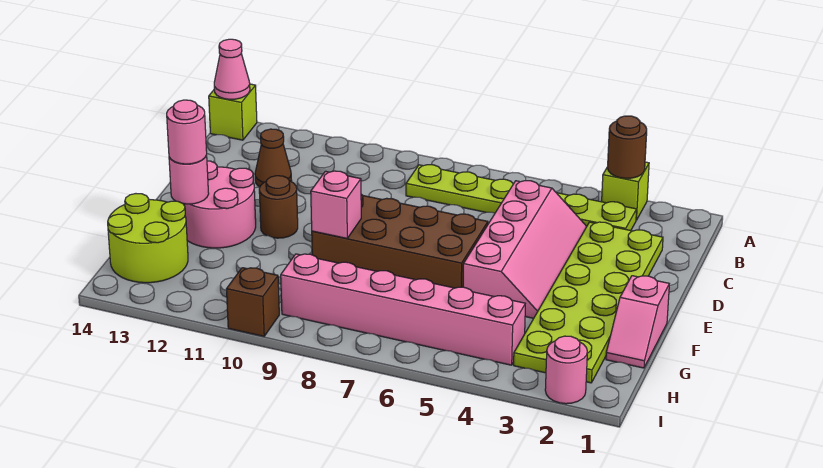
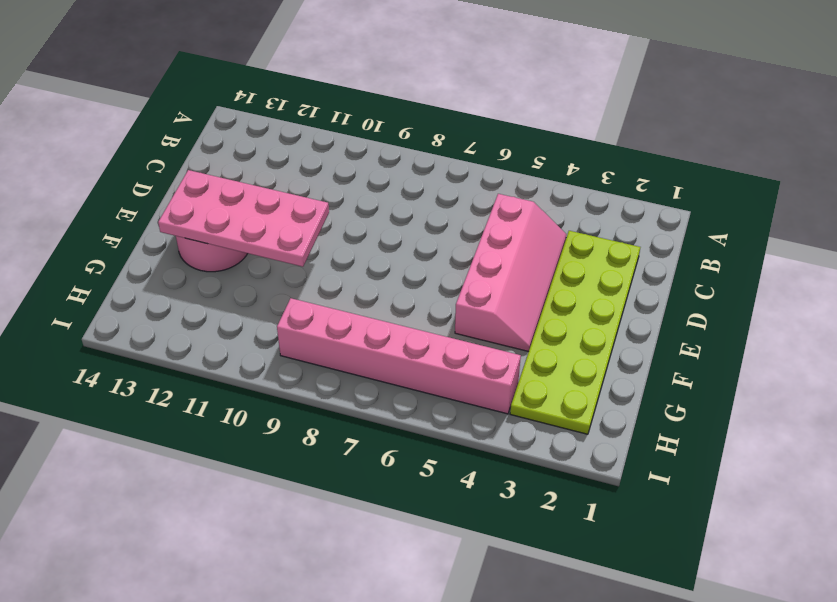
pink 2x4 plate [158,170,329,267] -> pink 1x1 round brick [169,155,209,204]
none -> lime 1x1 brick [602,162,649,220]
none -> lime 1x1 brick [209,84,257,140]
none -> lime 1x6 plate [406,165,637,231]

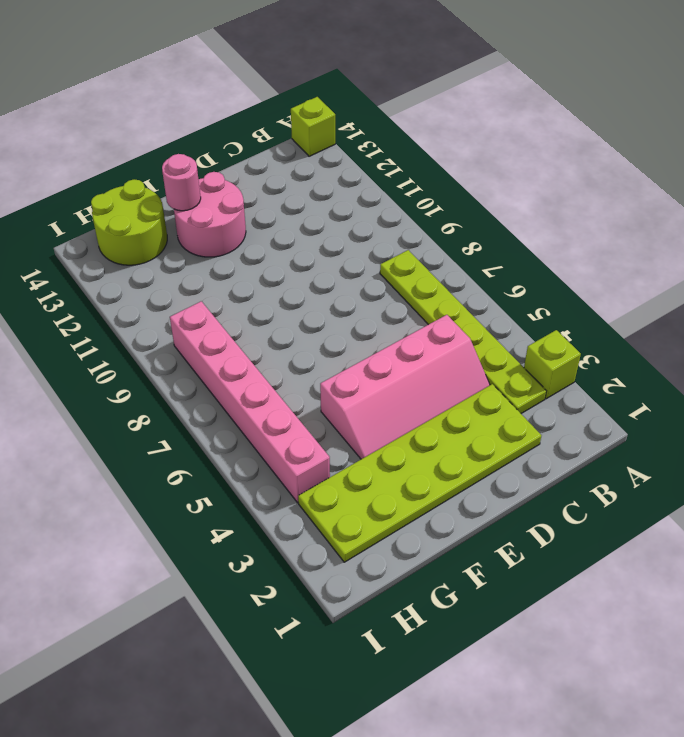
none -> brown 1x1 cone [255,129,292,187]
none -> brown 2x4 brick [312,194,488,288]
none -> brown 1x1 round brick [259,176,298,238]

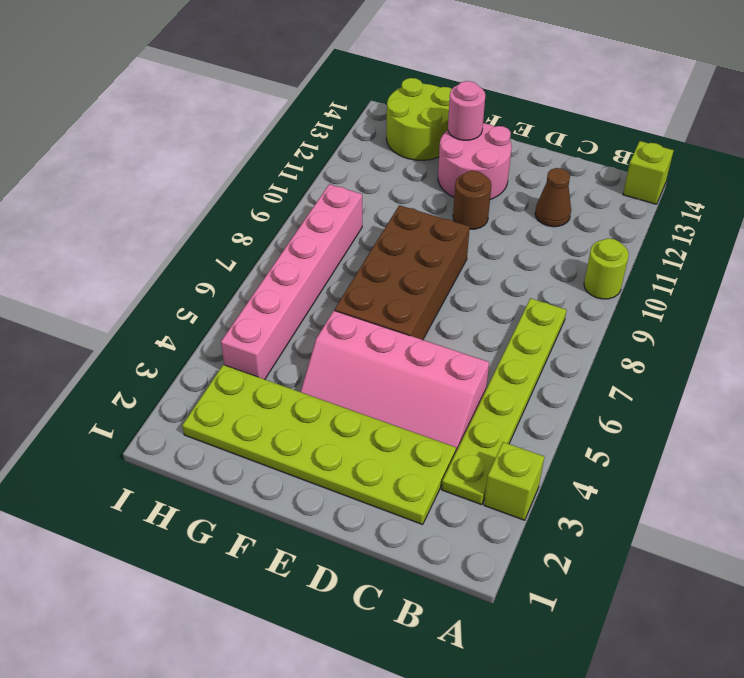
lime 1x1 round brick [584,238,629,299] -> none
none -> pink 1x2 slope [606,276,669,368]
none -> pink 1x1 round brick [545,336,587,404]
none -> brown 1x1 brick [227,268,279,336]

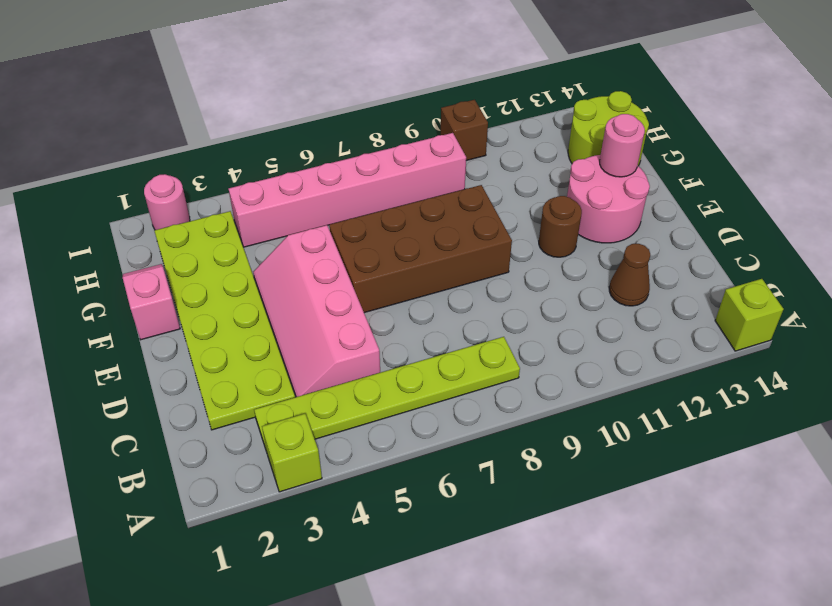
none -> brown 1x1 round brick [608,116,647,178]
none -> pink 1x1 cone [214,39,250,99]
none -> pink 1x1 brick [311,171,361,238]

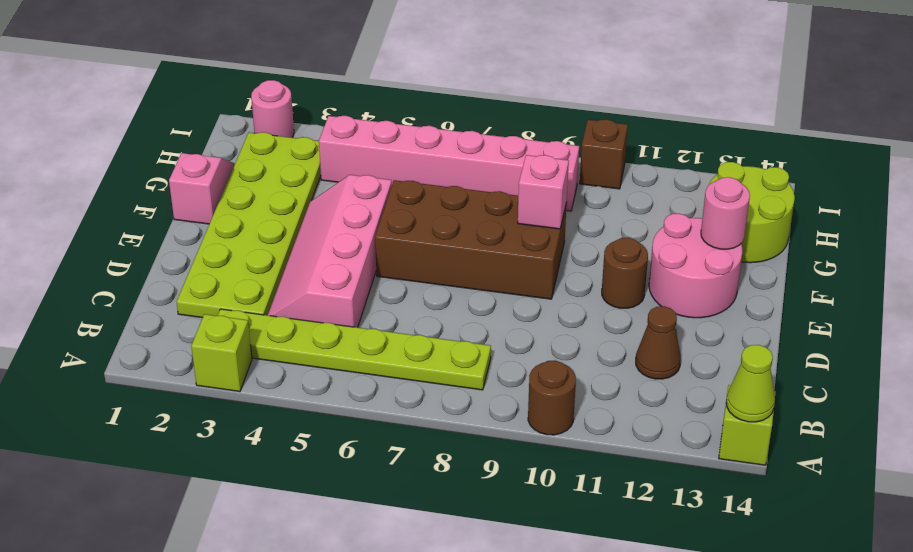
brown 1x1 round brick [528,360,576,435] -> brown 1x1 round brick moved to [608,116,647,178]
lime 1x1 cone [726,345,775,422] -> pink 1x1 cone [214,39,250,99]
none -> pink 1x1 round brick [167,100,207,164]

